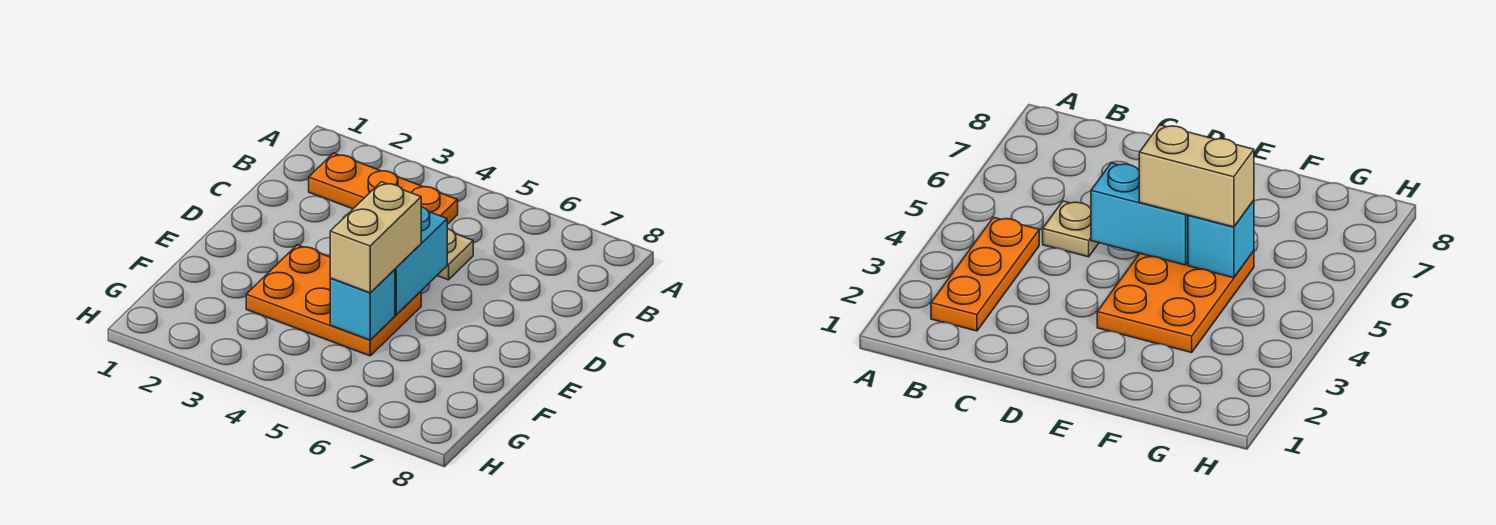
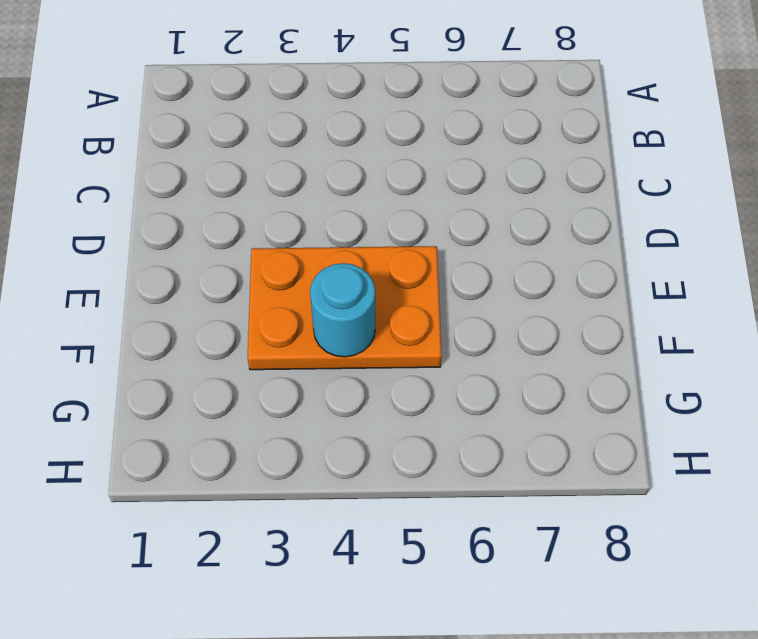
cyan 1x1 round brick [310,263,375,357] -> none
none -> orange 1x3 plate [309,153,458,224]
none -> tan 1x1 plate [437,229,473,280]

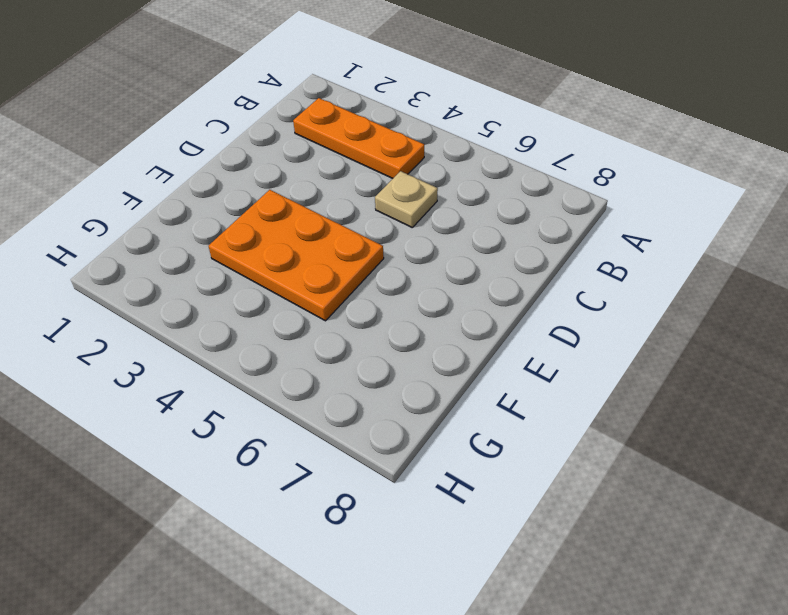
none -> cyan 1x2 brick [395,207,447,315]
none -> cyan 1x1 brick [330,269,395,340]

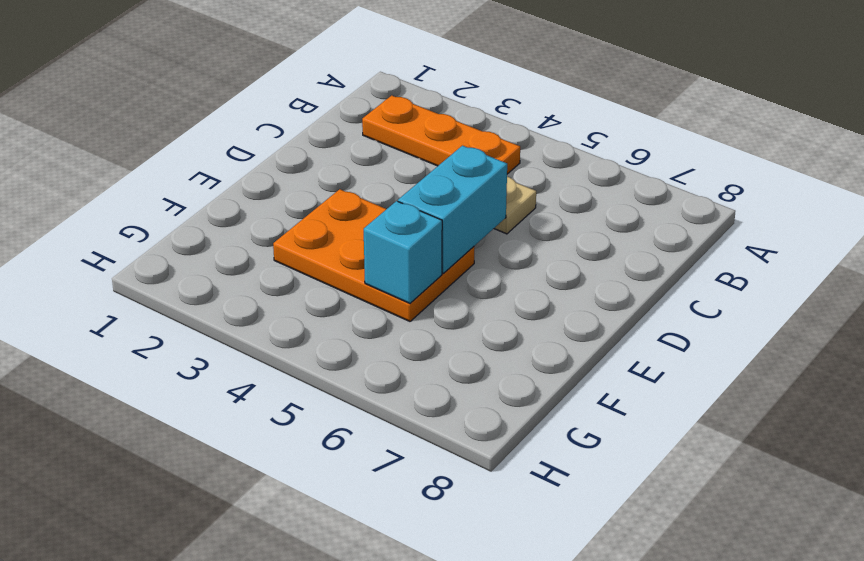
none -> tan 1x2 brick [330,182,421,293]

